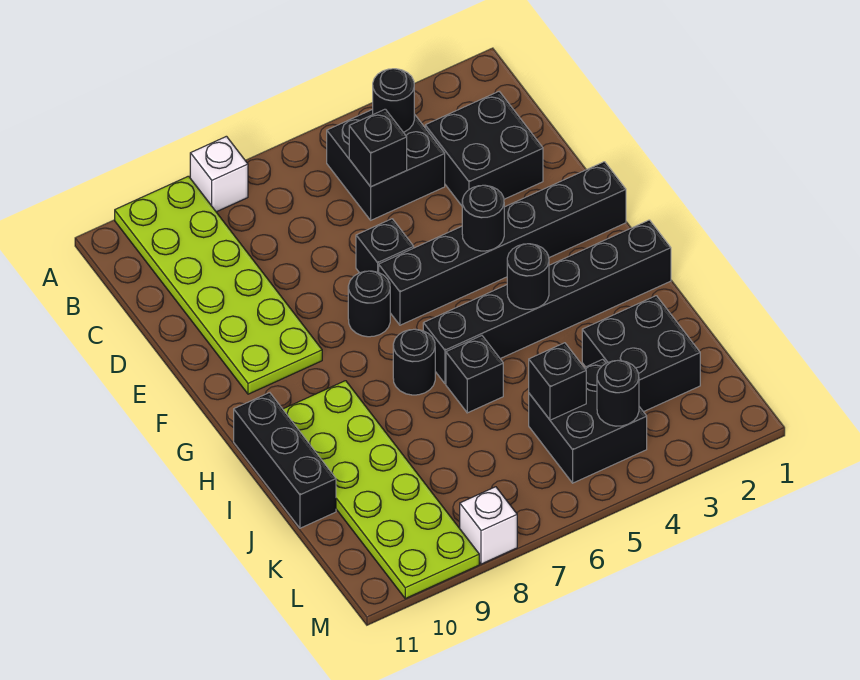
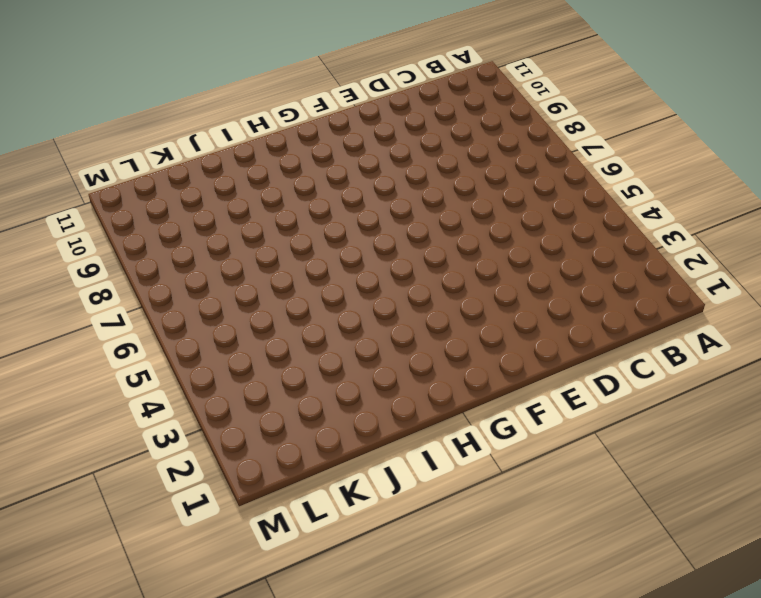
none -> white 1x1 brick [190,136,248,212]
none -> lime 2x6 plate [115,176,322,394]
none -> black 2x2 brick [327,109,445,220]

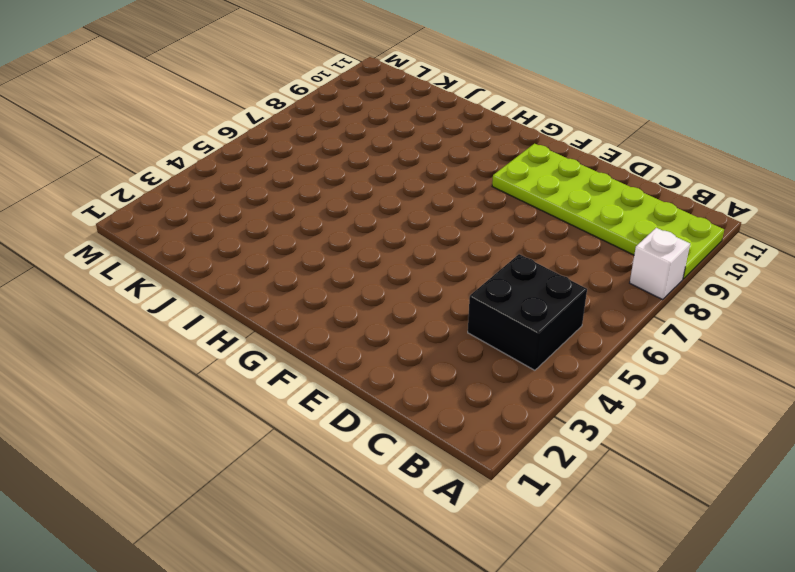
none -> black 2x2 brick [425,92,543,206]
none -> black 1x1 brick [356,219,414,273]
none -> black 1x6 brick [379,162,626,325]

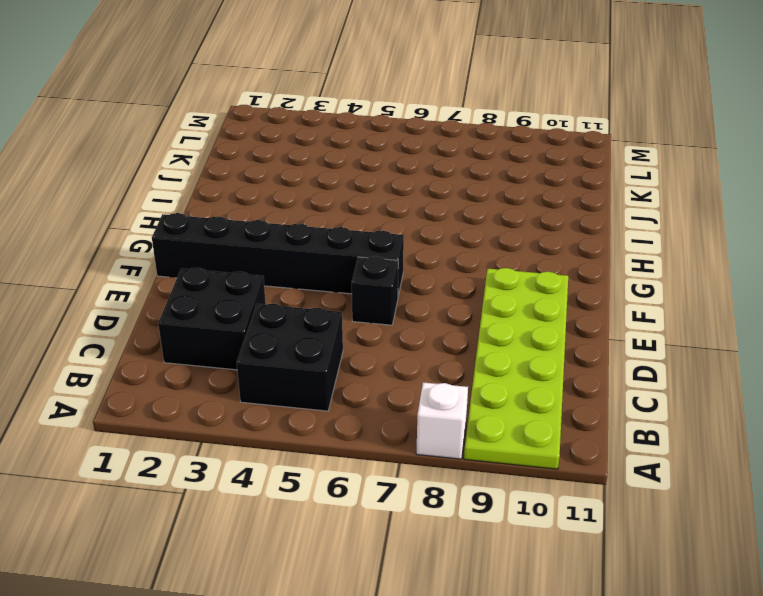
none -> black 1x1 round brick [348,271,390,337]
none -> black 1x6 brick [423,220,671,384]
none -> black 1x1 round brick [393,329,435,395]

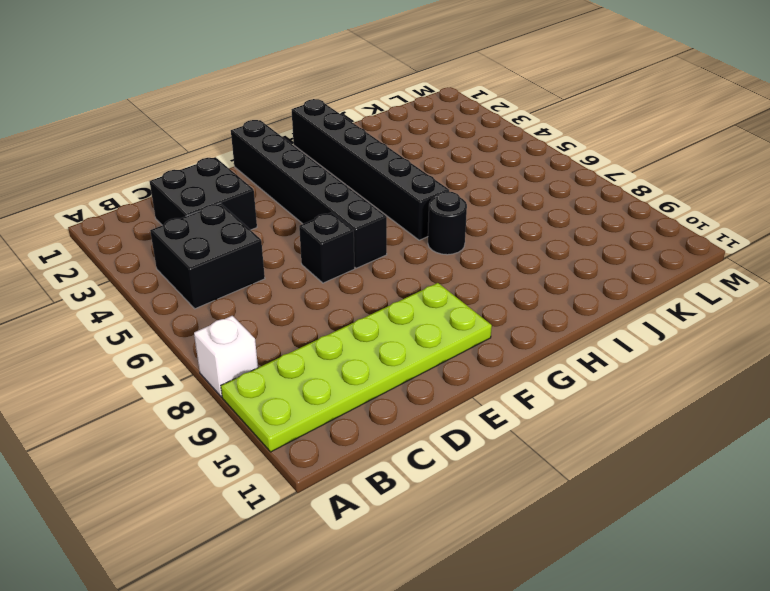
none -> black 1x1 round brick [348,271,390,337]
none -> lime 2x6 plate [283,381,479,599]
none -> black 1x3 brick [234,393,336,528]

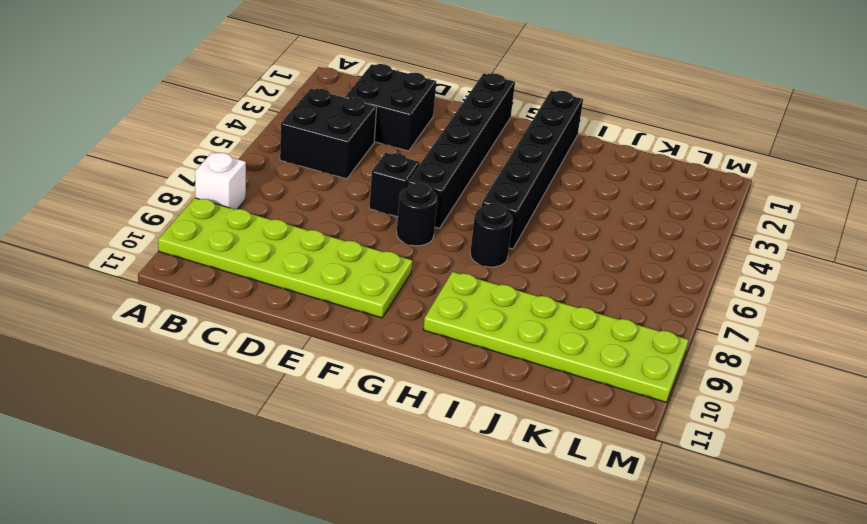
none -> black 1x3 brick [234,393,336,528]
none -> black 1x1 brick [446,336,503,413]
none -> black 2x2 brick [582,296,700,412]

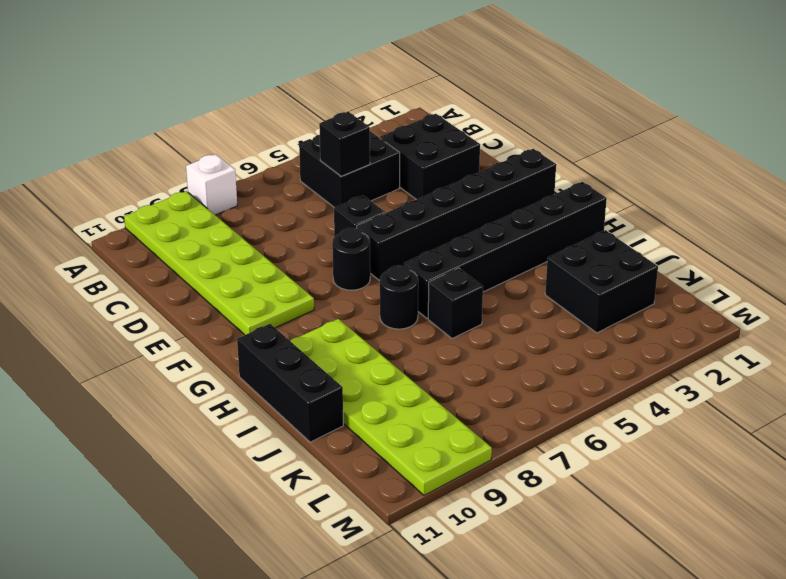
none -> black 2x2 brick [529,359,647,483]
none -> white 1x1 brick [460,487,517,564]
none -> black 1x1 round brick [373,69,414,132]

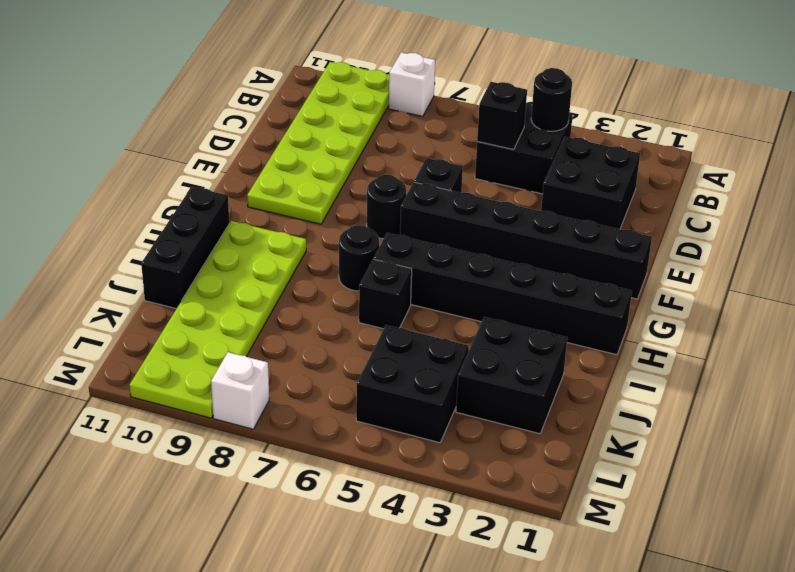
none -> black 1x1 round brick [462,185,504,251]
none -> black 1x1 round brick [507,244,549,309]
none -> black 1x1 brick [529,343,586,420]

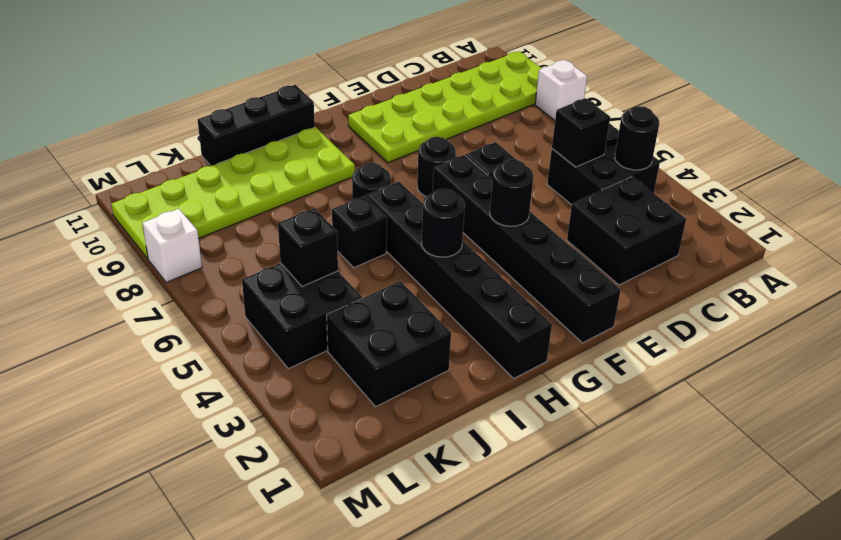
none -> black 1x1 round brick [597,361,639,426]

